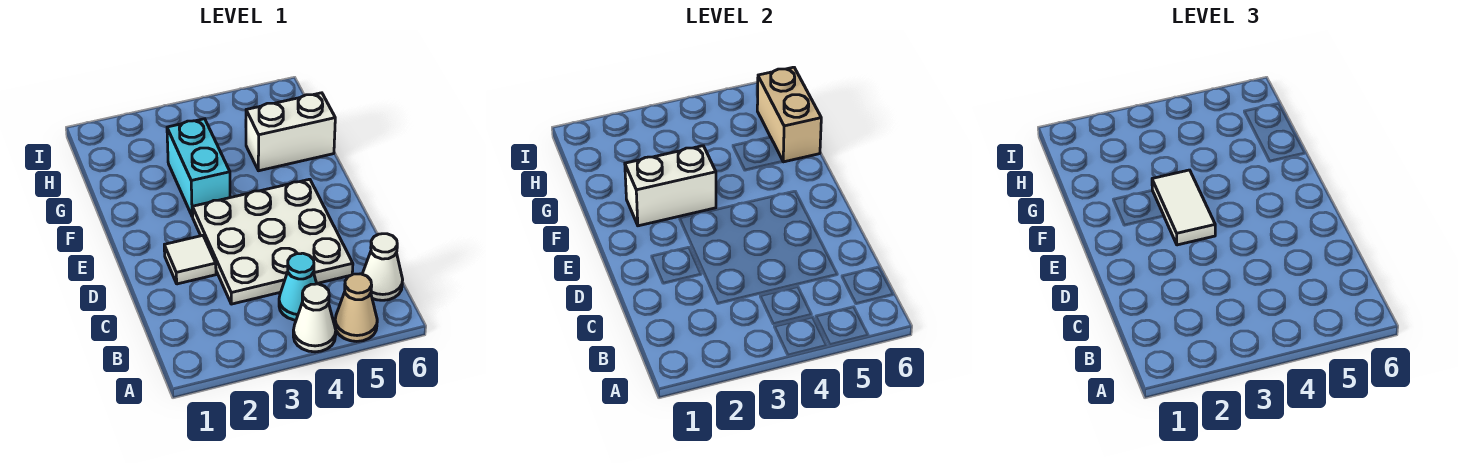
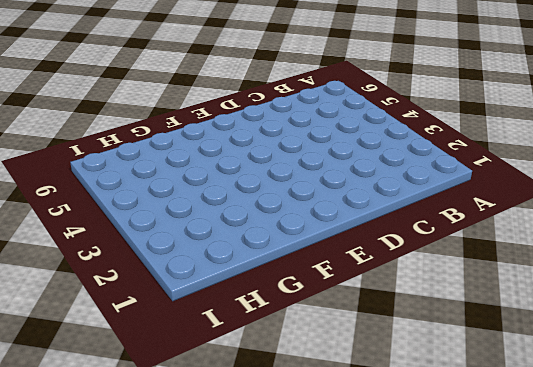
none -> white 1x1 cone [293,284,336,352]
none -> tan 1x1 cone [335,274,377,341]

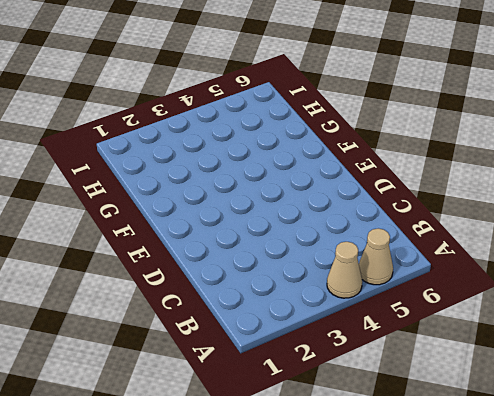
tan 1x1 cone [327,242,362,298] -> white 1x1 cone [293,284,336,352]
none -> cyan 1x1 cone [279,253,317,320]
none -> white 1x1 cone [362,234,403,300]

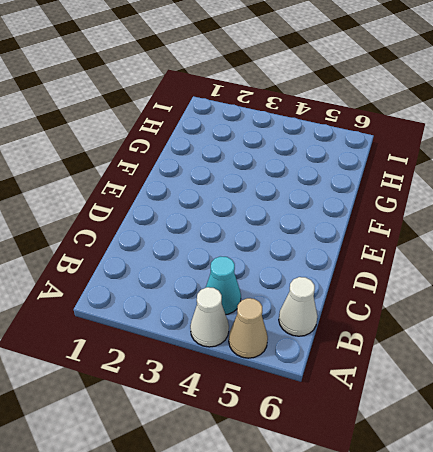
none -> white 3x3 plate [192,179,353,304]
none -> white 1x1 tile [164,235,216,284]

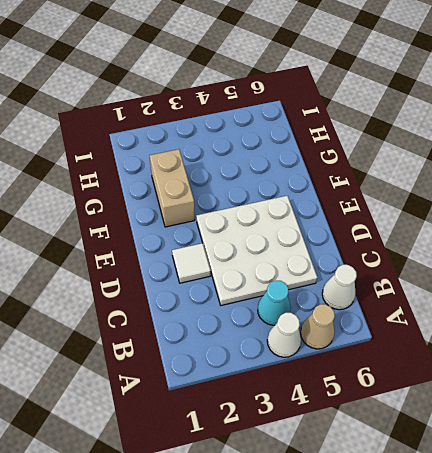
tan 1x2 brick [150,149,195,227] -> tan 1x2 brick moved to [757,67,821,162]
none -> cyan 1x2 brick [167,119,230,217]
none -> white 1x2 brick [246,93,335,171]

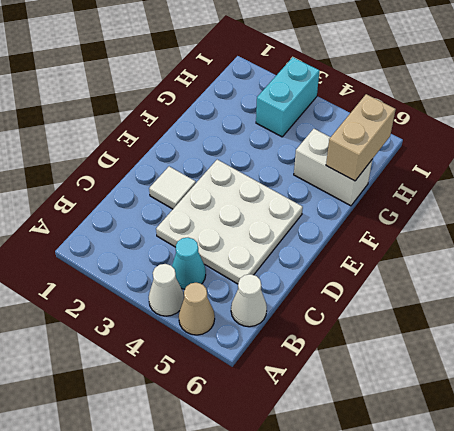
cyan 1x2 brick [256,57,319,137] -> cyan 1x2 brick moved to [167,119,230,217]
none -> white 1x2 brick [625,146,716,226]
none -> white 1x2 tile [1152,170,1215,245]

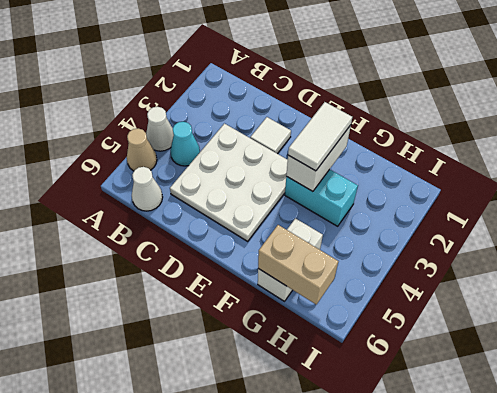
white 1x2 tile [288,102,352,171] -> white 1x2 tile turned to [1152,170,1215,245]

